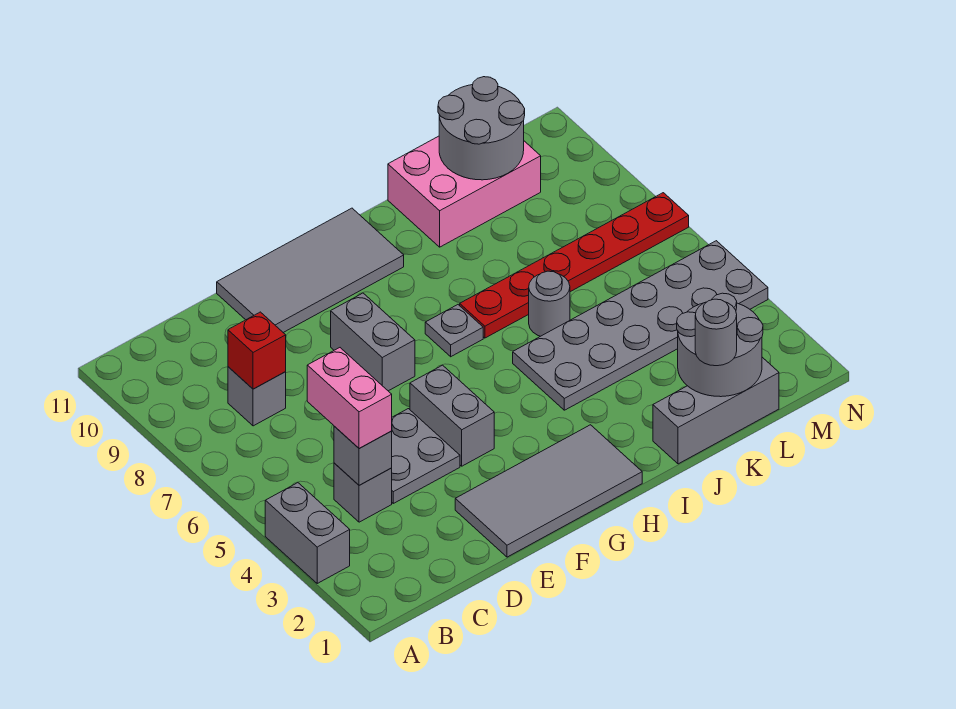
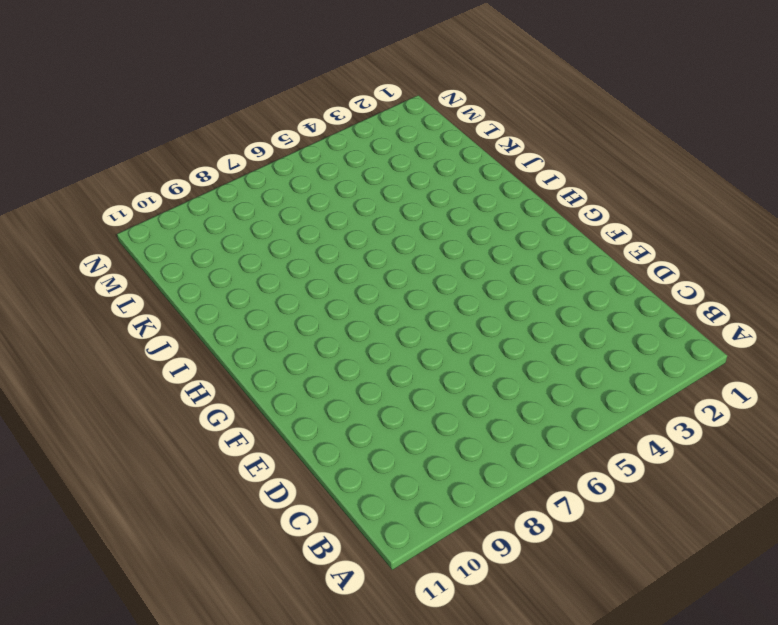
none -> grey 1x2 brick [265,483,350,583]
none -> grey 1x1 brick [334,463,392,522]
none -> grey 1x1 brick [228,367,286,426]

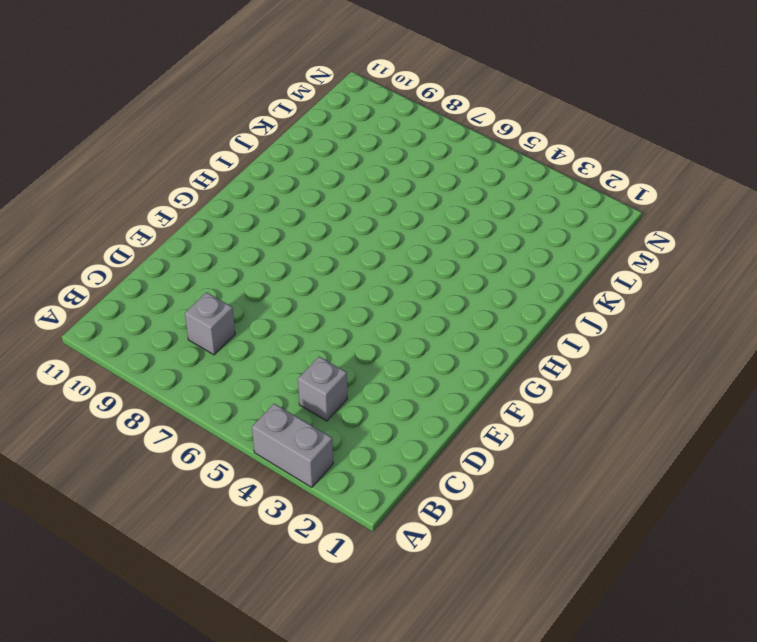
none -> grey 2x2 plate [392,409,460,503]
none -> grey 2x4 tile [455,425,642,557]
none -> grey 2x4 tile [217,208,404,332]

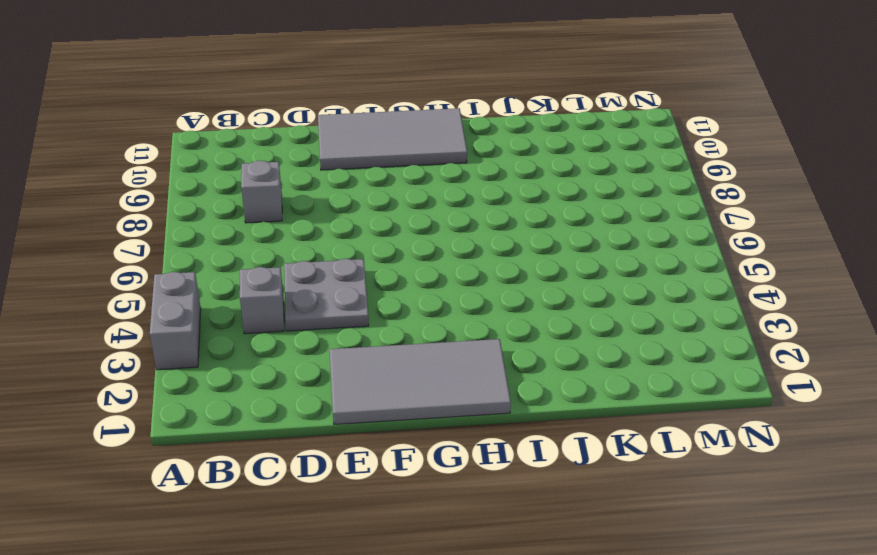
none -> grey 1x2 brick [410,365,494,466]
none -> grey 1x2 brick [331,293,415,391]
none -> grey 1x1 plate [425,305,483,357]

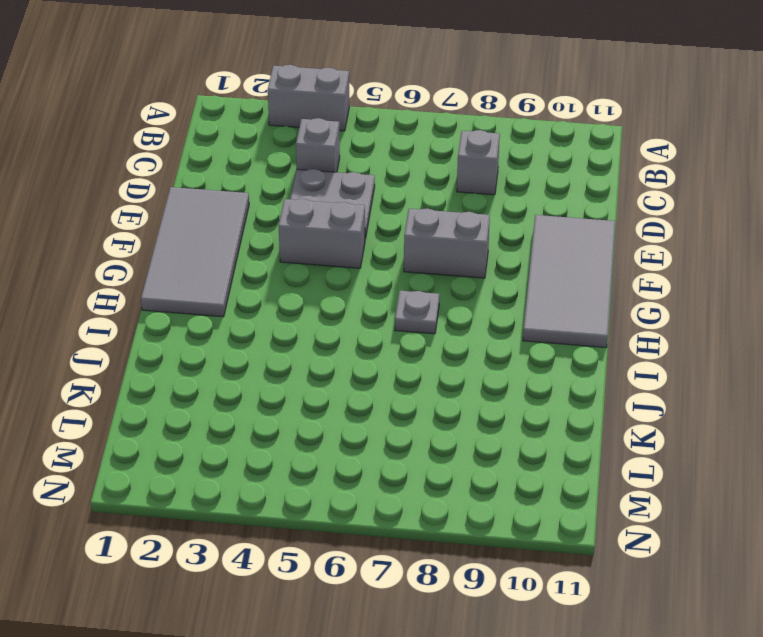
none -> grey 2x6 plate [513,241,768,410]
none -> red 1x6 plate [460,193,689,338]
none -> grey 1x3 brick [653,357,779,464]

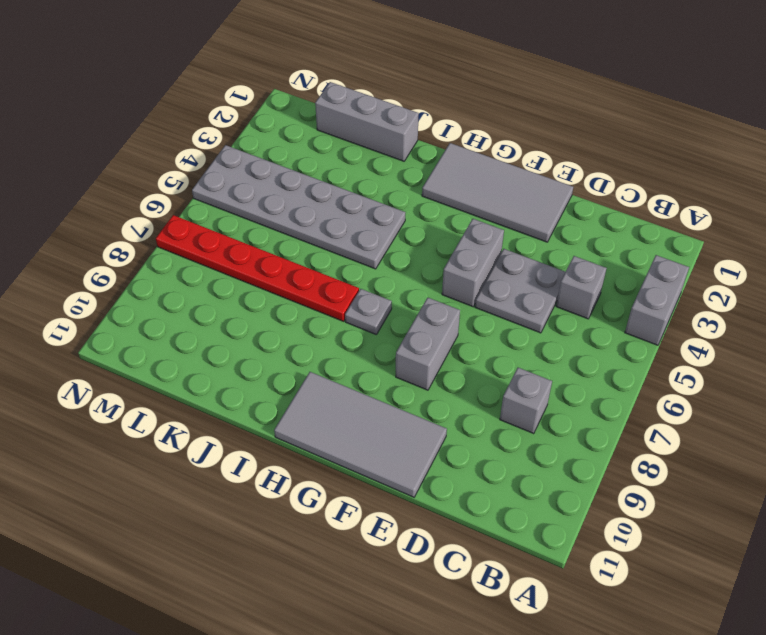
none -> grey 1x1 round brick [529,271,570,336]
none -> pink 2x3 brick [388,136,541,247]
none -> grey 1x1 brick [334,426,392,485]

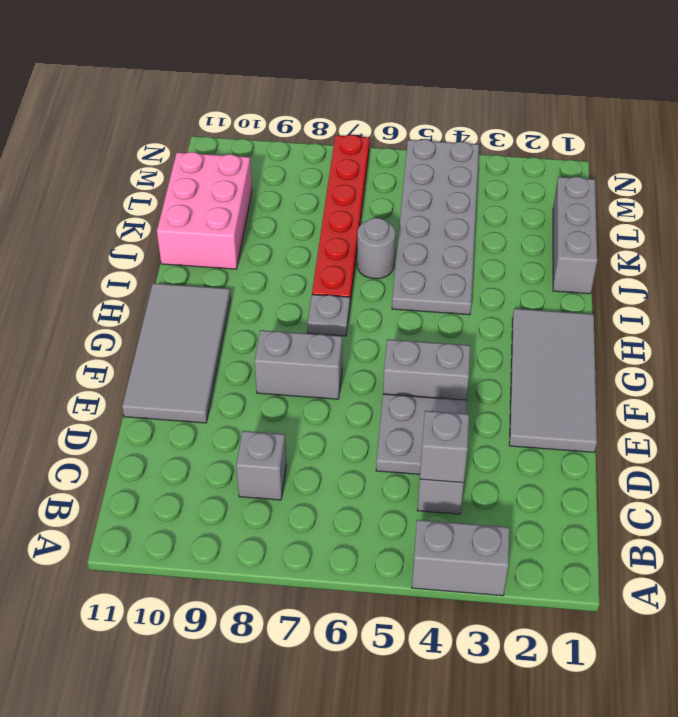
none -> red 1x1 brick [228,312,286,389]
none -> grey 2x2 round brick [677,293,763,397]
none -> grey 2x2 round brick [438,77,525,180]

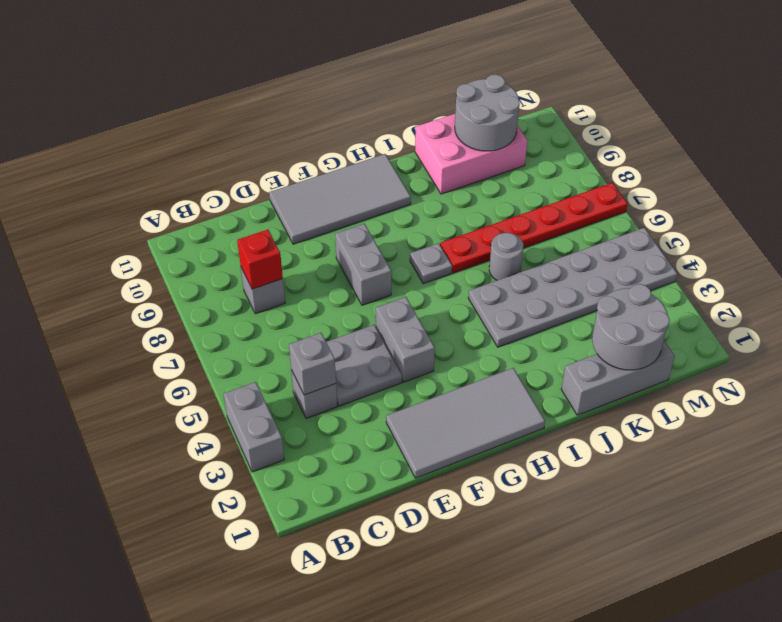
none -> pink 1x2 brick [307,348,392,449]
none -> grey 1x1 round brick [695,299,737,366]

